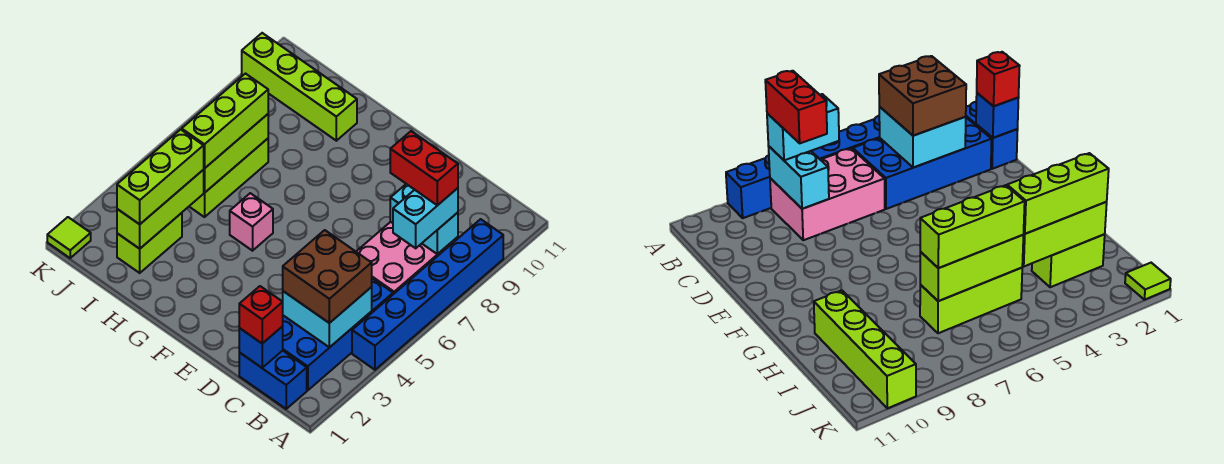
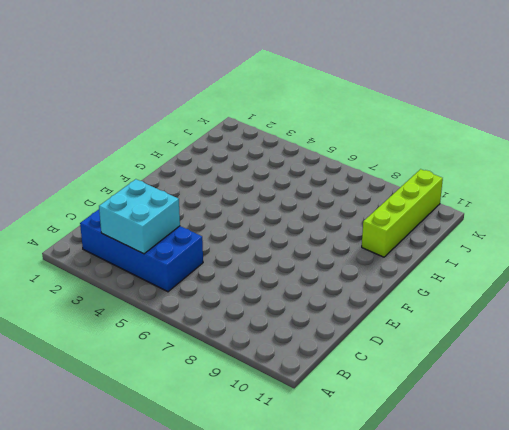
none -> blue 1x6 brick [352,219,503,370]
none -> blue 1x2 brick [239,351,307,409]
none -> pink 2x3 brick [356,222,458,294]

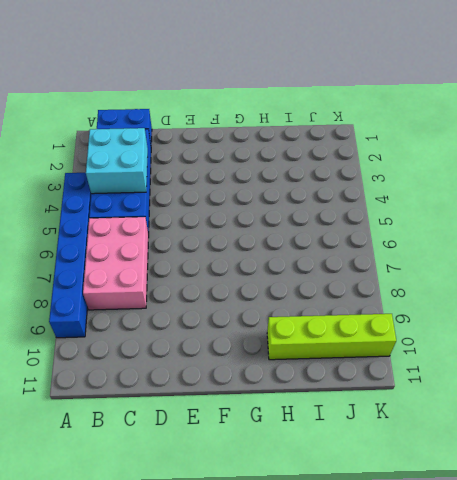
none -> pink 1x1 brick [230,193,273,251]
none -> lime 1x2 brick [117,213,182,273]
none -> lime 1x3 brick [189,139,268,217]

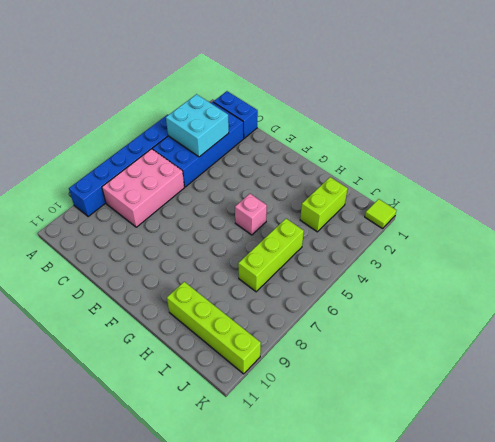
none -> cyan 1x2 brick [390,184,458,254]
none -> blue 1x1 brick [239,326,283,368]
none -> lime 1x3 brick [117,170,204,249]

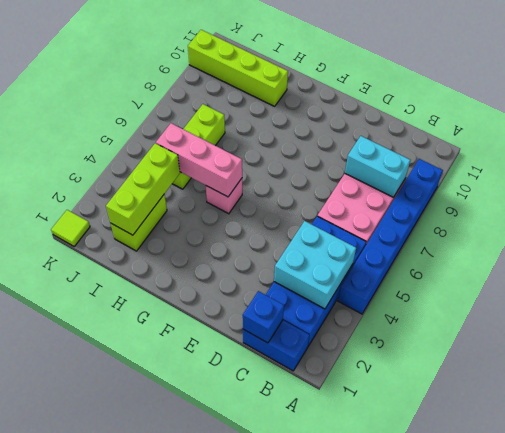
pink 1x3 brick [156,123,242,197] -> lime 1x3 brick [203,114,268,193]
none -> brown 2x2 brick [283,230,372,323]
none -> cyan 1x2 brick [393,188,458,248]
none -> red 1x1 brick [239,286,283,343]

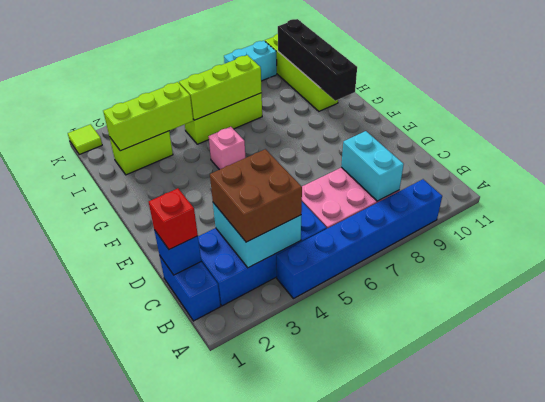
black 1x4 brick [278,19,357,101] -> none
cyan 1x2 brick [224,41,277,81] -> cyan 1x2 brick moved to [393,188,458,248]
none -> lime 1x3 brick [117,129,204,224]
none -> lime 1x3 brick [182,74,268,169]
none -> red 1x2 brick [390,131,458,205]

